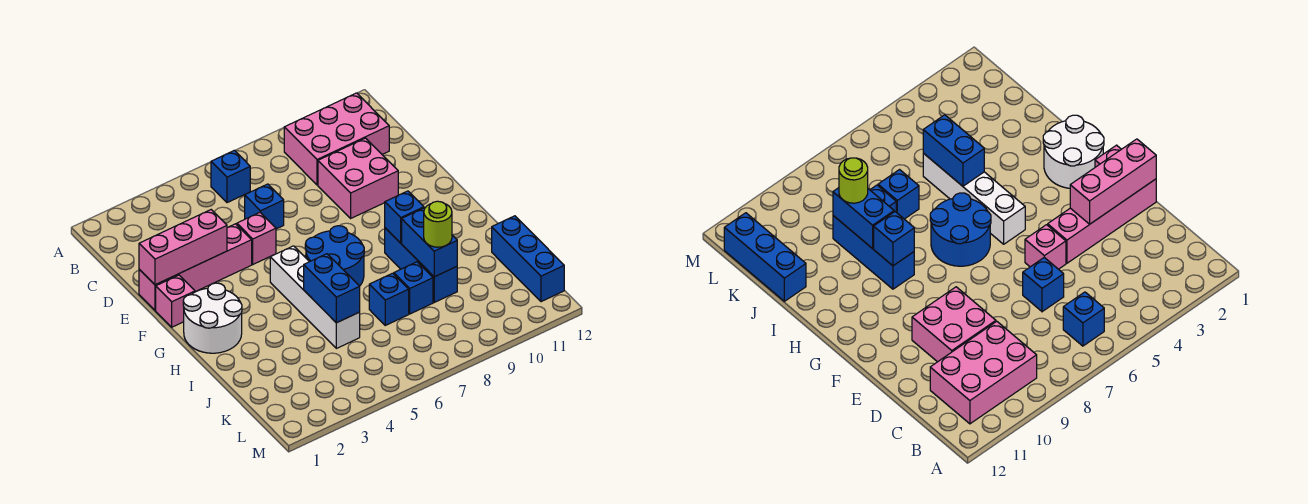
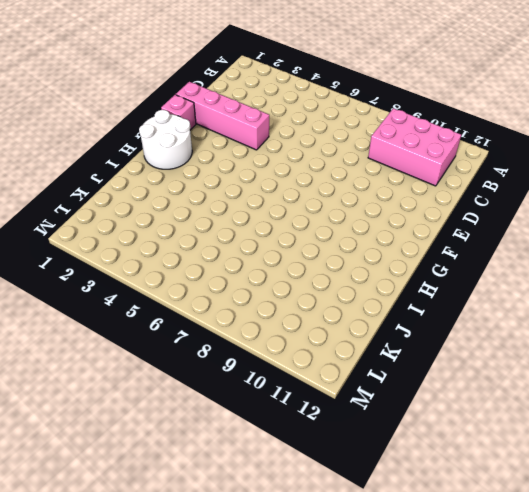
none -> blue 1x1 brick [211,150,250,203]
none -> blue 1x1 brick [245,184,284,229]
none -> pink 2x2 brick [318,138,398,218]

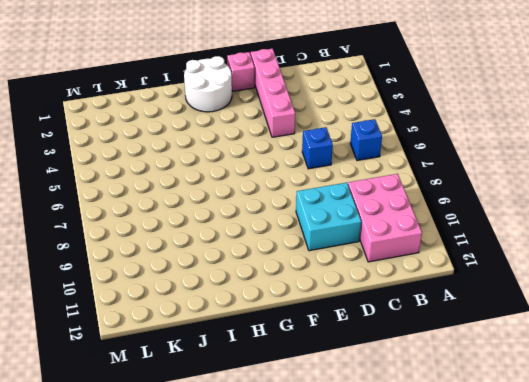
cyan 2x2 brick [296,183,361,251] -> pink 2x2 brick [318,138,398,218]
none -> pink 1x1 brick [237,213,276,264]
none -> white 1x4 brick [270,246,360,348]
none -> blue 2x2 round brick [305,226,364,286]

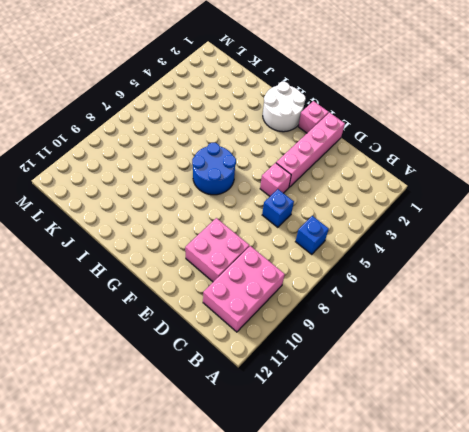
none -> white 1x4 brick [270,246,360,348]
none -> blue 1x3 brick [385,228,457,302]
none -> blue 1x1 brick [369,273,409,325]

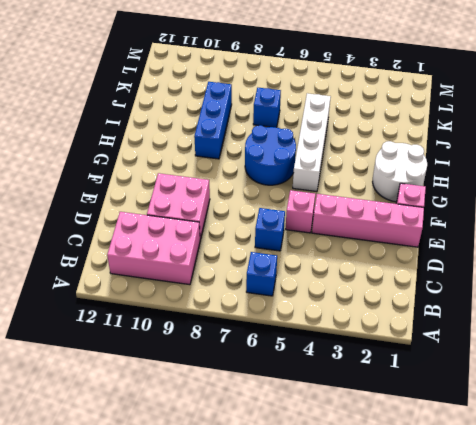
none -> blue 1x1 brick [394,262,433,314]
none -> blue 1x3 brick [492,216,564,302]
none -> pink 1x3 brick [139,210,227,285]

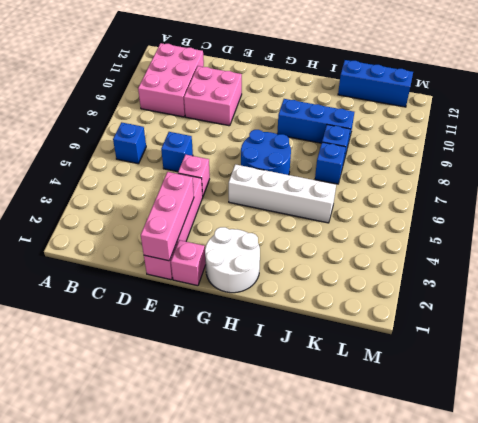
none -> blue 1x1 brick [385,191,424,243]
none -> blue 1x2 brick [304,254,360,323]
none -> blue 1x2 brick [402,208,457,277]

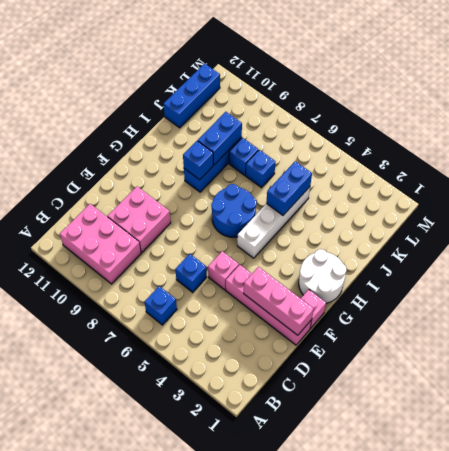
none -> lime 1x1 round brick [424,201,452,247]

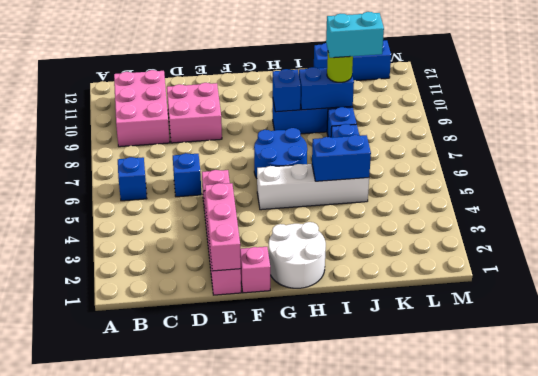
cyan 1x2 brick [326,12,384,58] -> none

